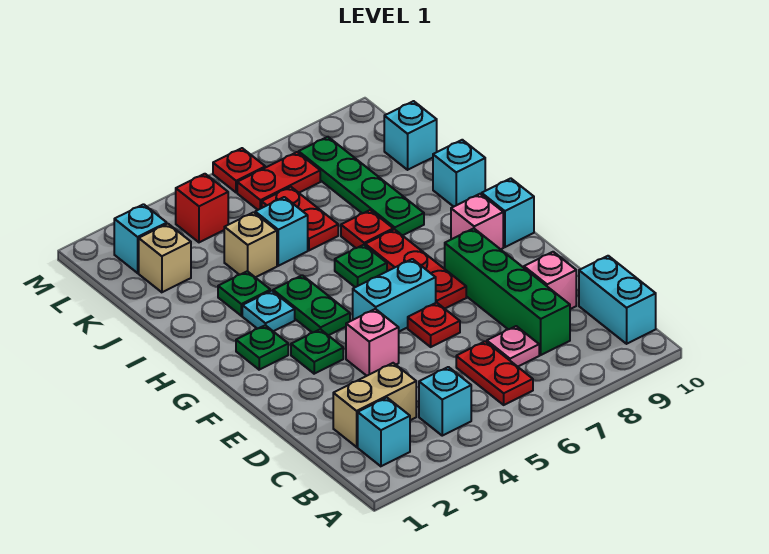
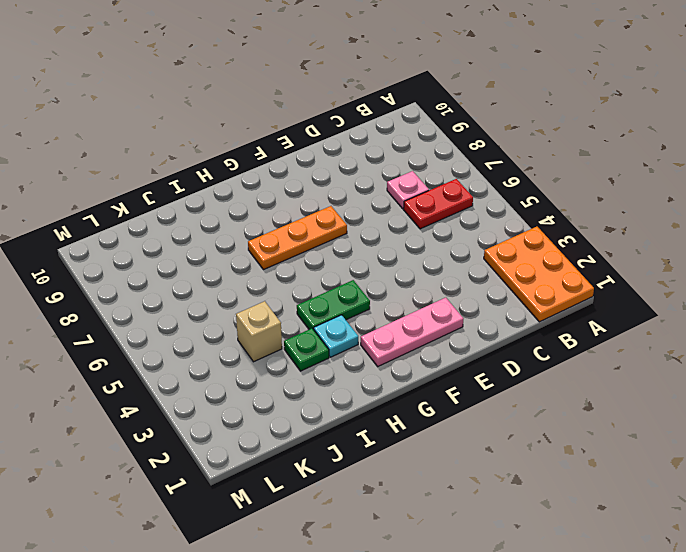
orange 2x3 plate [484,227,594,322] -> cyan 1x1 brick [358,398,410,466]
pink 1x3 plate [361,298,463,366] -> green 1x1 plate [236,325,288,370]
orange 1x3 plate [248,206,347,270] -> red 1x3 plate [365,229,466,309]
none -> cyan 1x1 brick [419,367,471,436]
none -> cyan 1x2 brick [579,256,656,344]
none -> tan 1x2 brick [333,363,416,447]
none -> green 1x4 brick [445,228,570,355]

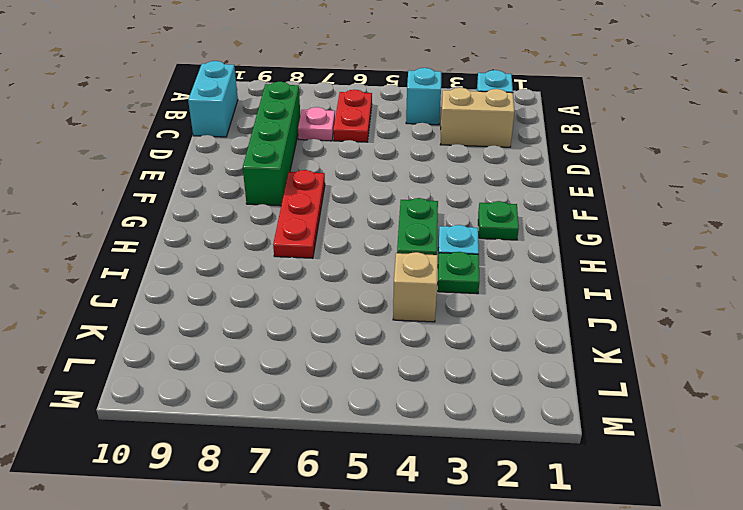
none -> pink 1x1 brick [524,252,576,309]
none -> pink 1x1 brick [346,309,399,376]
none -> red 1x1 plate [408,303,460,347]
none -> green 1x1 plate [291,329,343,374]

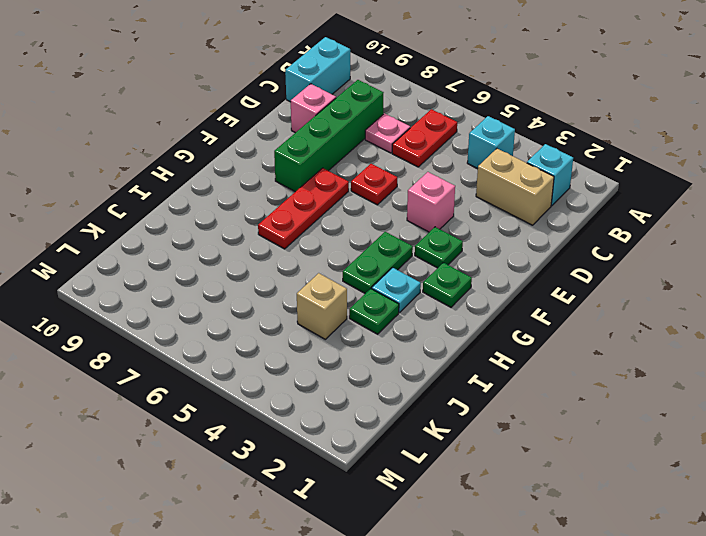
none -> cyan 1x2 brick [353,259,436,331]
none -> pink 1x1 brick [451,194,503,249]
none -> cyan 1x1 brick [482,178,534,247]
none -> green 1x1 plate [335,245,387,287]

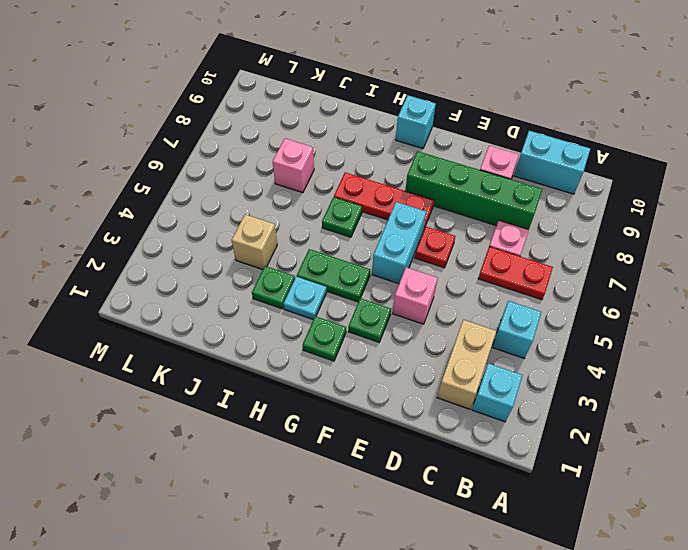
pink 1x1 brick [273,138,314,193] -> pink 1x1 brick moved to [451,194,503,249]
none -> red 1x1 plate [341,210,393,248]
none -> green 1x4 plate [299,137,424,236]
none -> cyan 1x1 brick [433,140,485,207]
none -> cyan 1x1 brick [255,197,308,266]

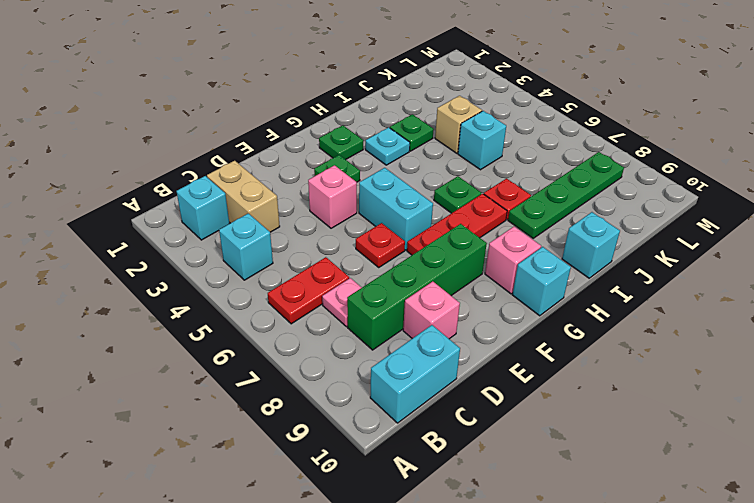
none -> green 1x2 plate [273,275,350,335]
none -> red 1x2 plate [262,187,338,250]
none -> tan 1x1 brick [139,224,191,292]
none -> cyan 1x1 brick [384,101,437,170]

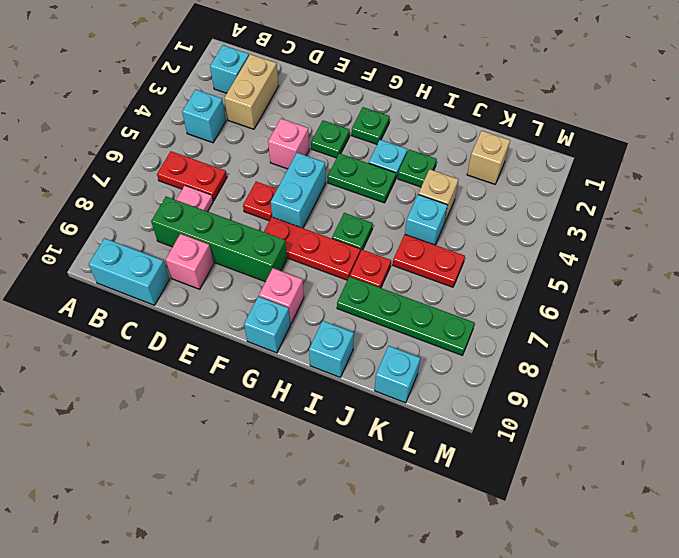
none -> cyan 1x1 brick [114,204,167,273]
none -> red 1x1 brick [176,174,228,242]
none -> red 1x2 plate [237,152,320,210]
none -> red 1x1 plate [213,148,265,192]

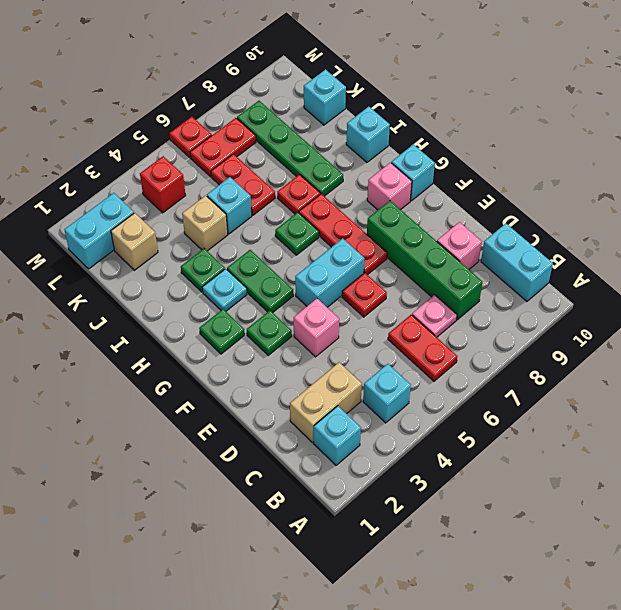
cyan 1x2 brick [64,193,134,269] -> cyan 1x1 brick [114,204,167,273]

